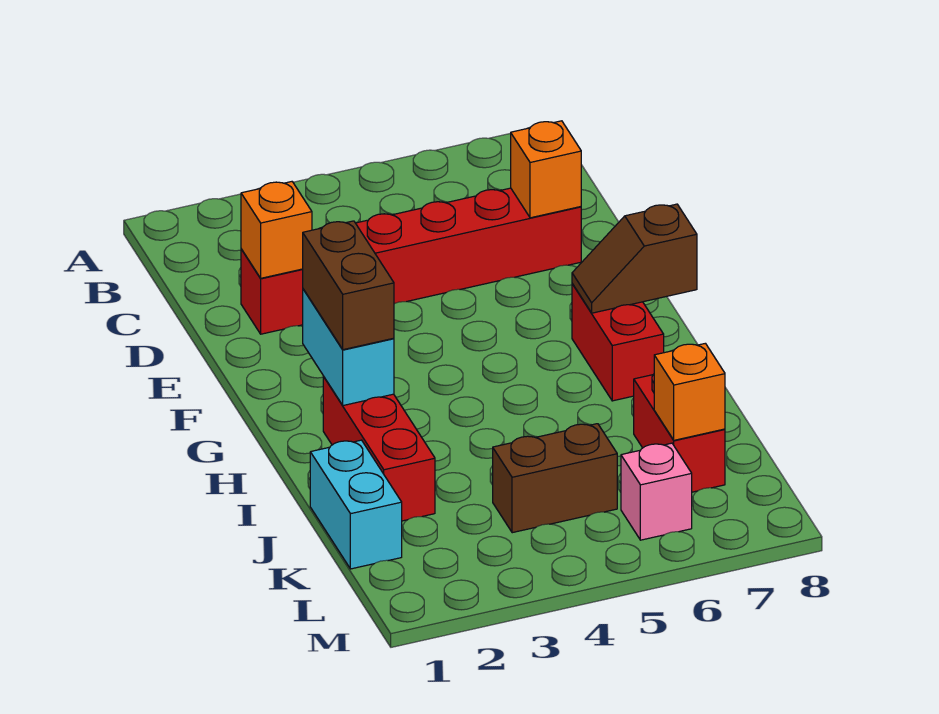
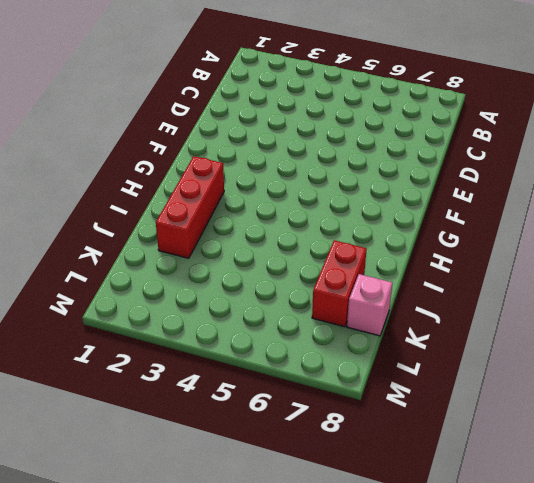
pink 1x1 brick [347,274,392,336] -> pink 1x1 brick moved to [621,443,692,540]
none -> red 1x6 brick [241,188,581,334]
none -> red 1x2 brick [572,284,664,401]
none -> cyan 1x2 brick [310,440,402,569]

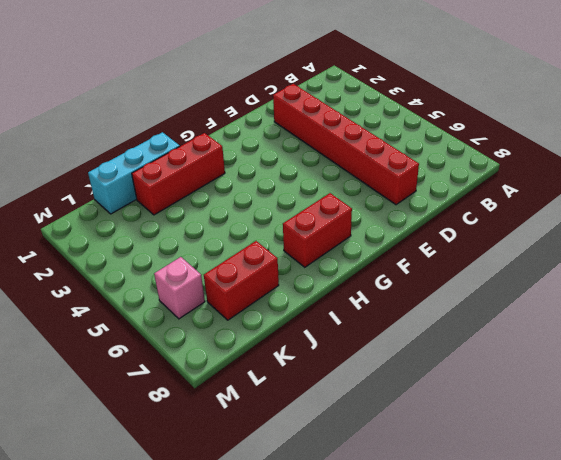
cyan 1x3 brick [88,132,180,214] -> cyan 1x2 brick [310,440,402,569]
none -> brown 1x2 brick [493,424,617,533]
none -> orange 1x1 brick [241,182,312,278]
none -> orange 1x1 brick [511,121,581,218]

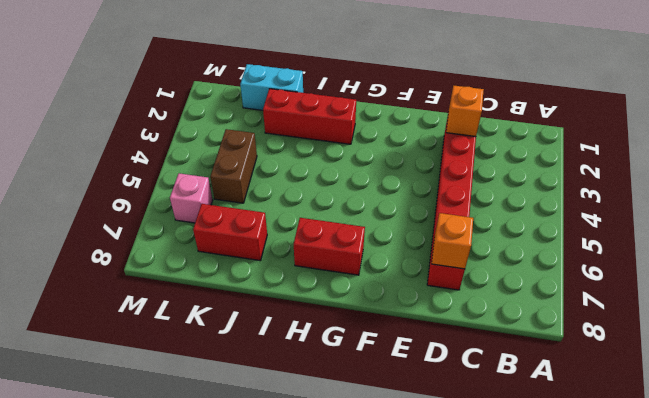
none -> cyan 1x2 brick [303,289,394,405]
none -> brown 1x2 slope [572,204,697,313]
none -> orange 1x1 brick [654,343,725,440]

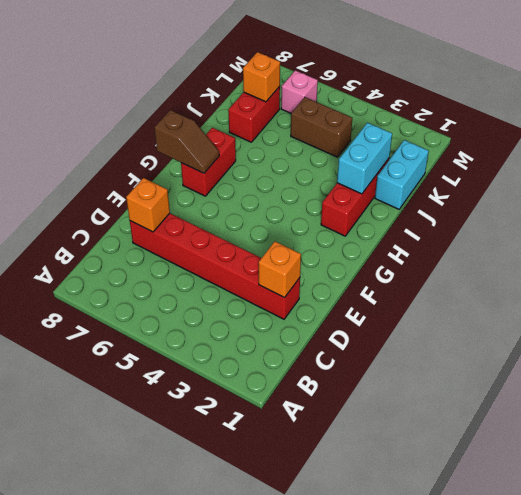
cyan 1x2 brick [337,123,392,194] -> cyan 1x2 brick moved to [303,289,394,405]
none -> brown 1x2 brick [303,221,394,350]

